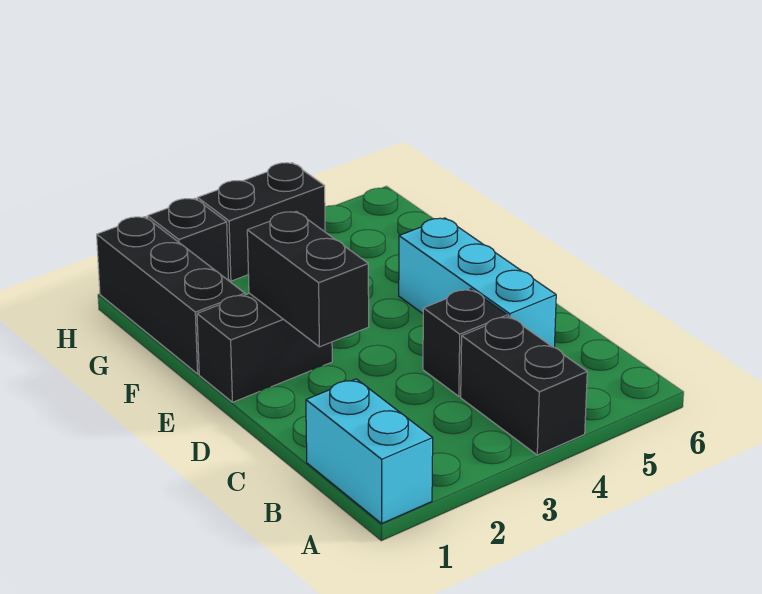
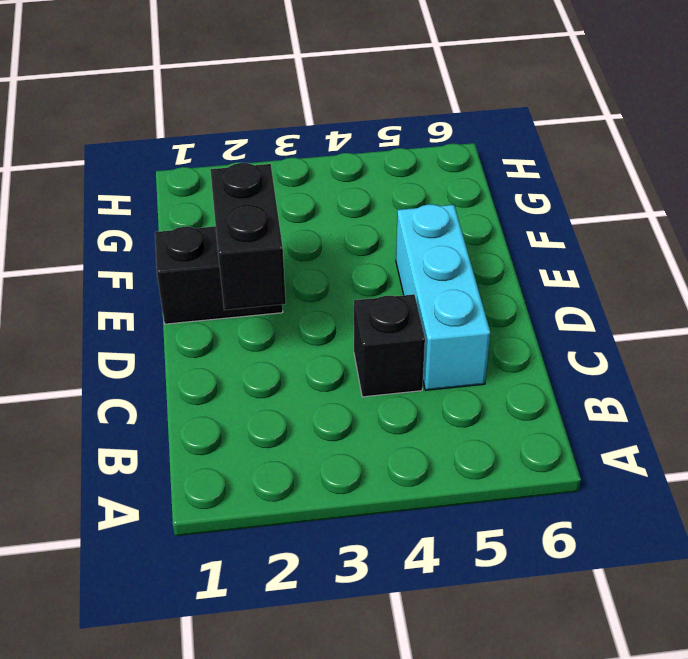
none -> cyan 1x2 brick [306,379,433,523]
none -> black 1x2 brick [461,316,587,455]

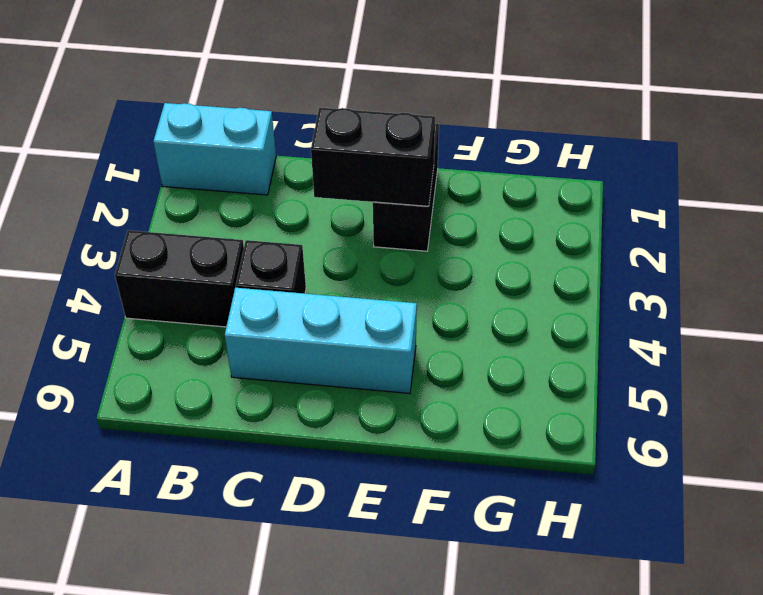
none -> black 1x3 brick [97,217,245,374]
none -> black 1x1 brick [148,198,229,281]

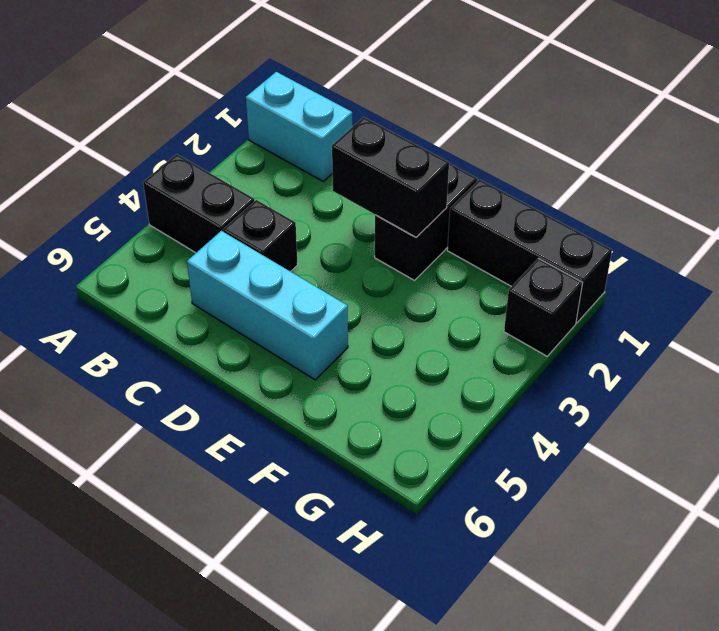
none -> black 1x2 brick [197,163,325,281]

